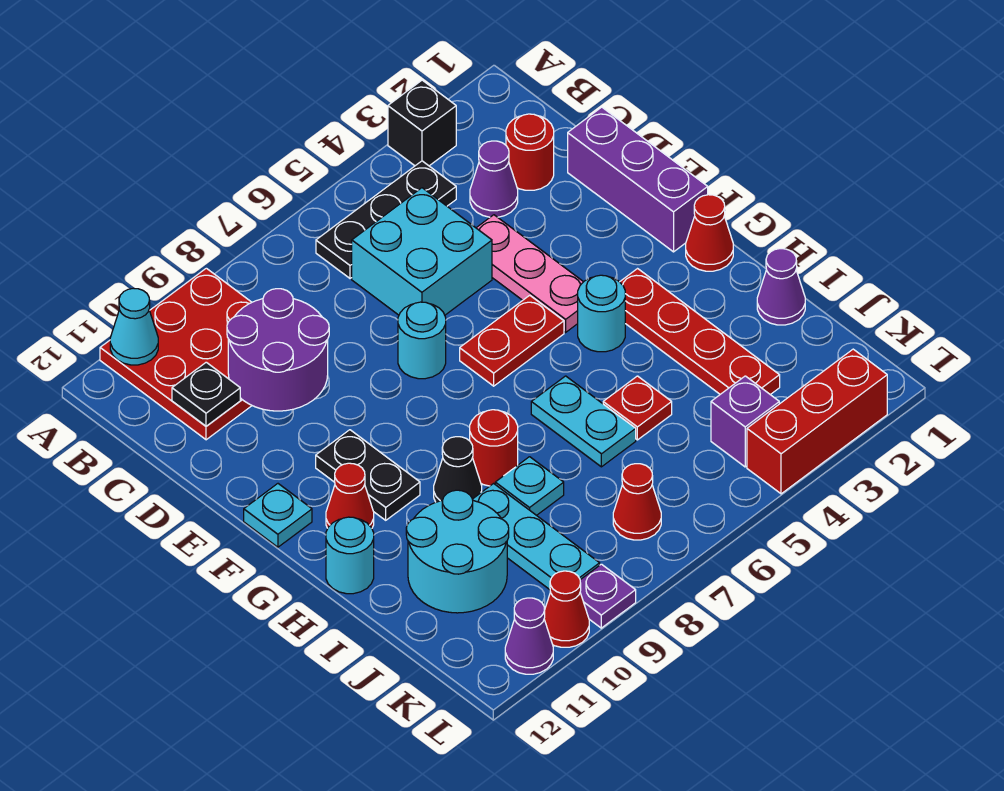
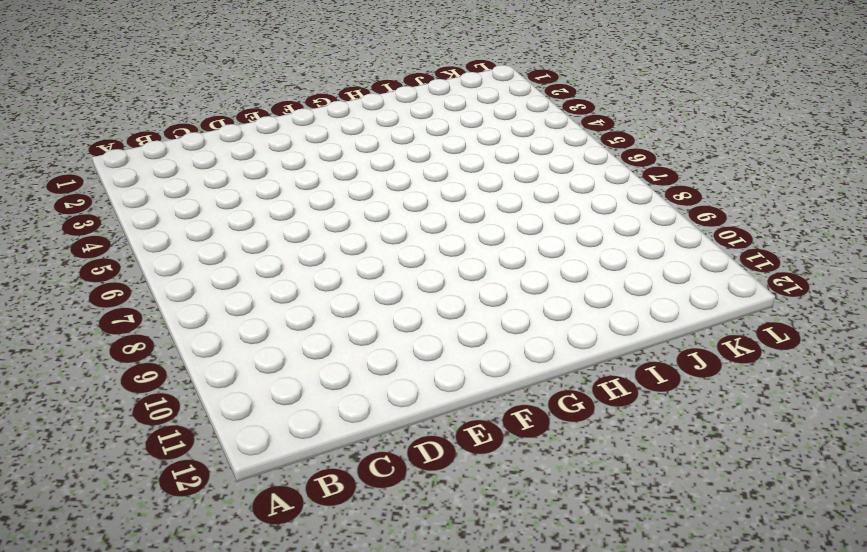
none -> black 1x1 brick [388,80,456,166]
none -> red 3x3 plate [100,268,252,440]
none -> black 1x3 plate [316,161,456,278]
none -> red 1x1 round brick [506,114,554,190]

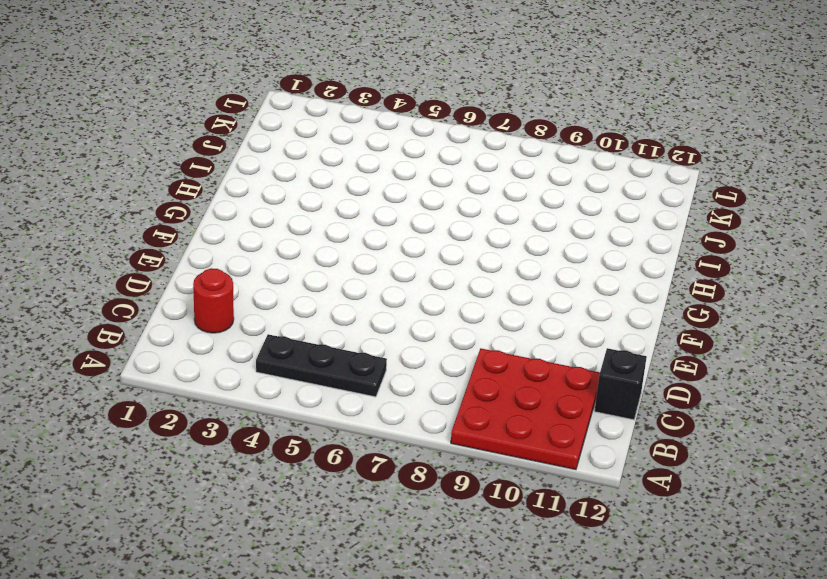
black 1x1 brick [595,348,647,420] -> black 1x1 brick moved to [388,80,456,166]
none -> purple 1x1 cone [470,141,518,217]
none -> cyan 2x2 brick [352,188,492,315]
none -> purple 1x3 brick [568,107,708,252]
none -> pink 1x3 plate [477,215,583,332]

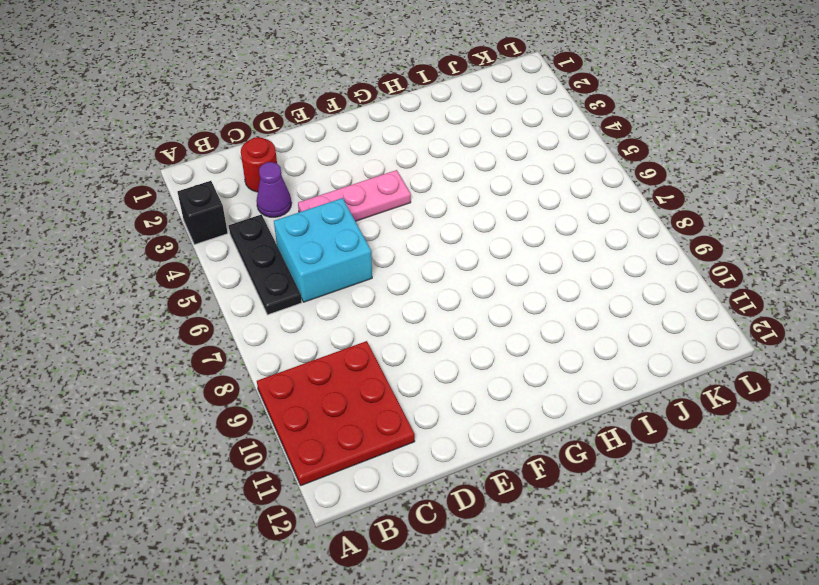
none -> purple 1x3 brick [568,107,708,252]
none -> cyan 1x1 round brick [398,302,446,379]
none -> red 1x2 plate [460,295,564,386]
none -> black 1x2 plate [316,430,420,520]

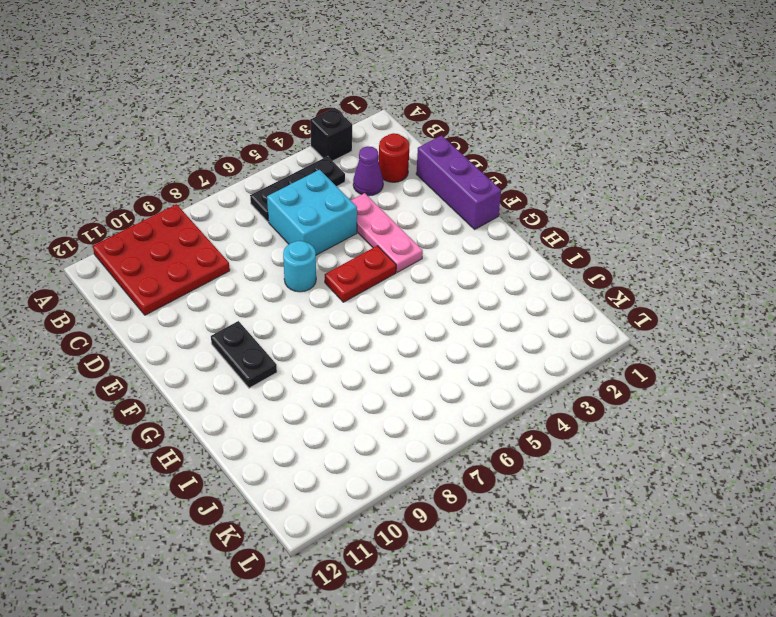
none -> cyan 1x1 plate [244,484,312,547]
none -> red 1x1 cone [686,195,733,271]
none -> red 1x4 plate [620,269,780,395]
none -> cyan 1x1 round brick [578,275,625,352]

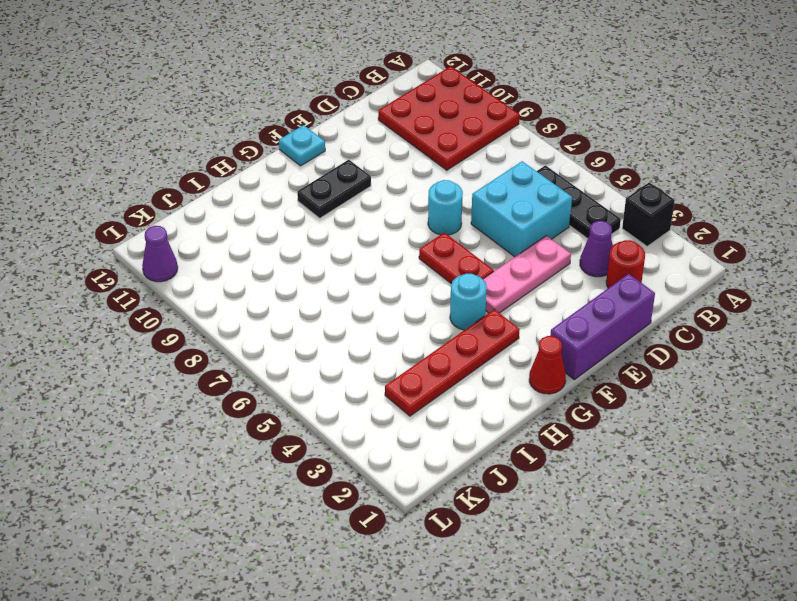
none -> red 1x1 cone [326,463,374,528]
none -> cyan 1x2 plate [531,376,636,467]
none -> red 1x1 round brick [470,410,518,486]
none -> black 1x1 cone [434,437,482,502]

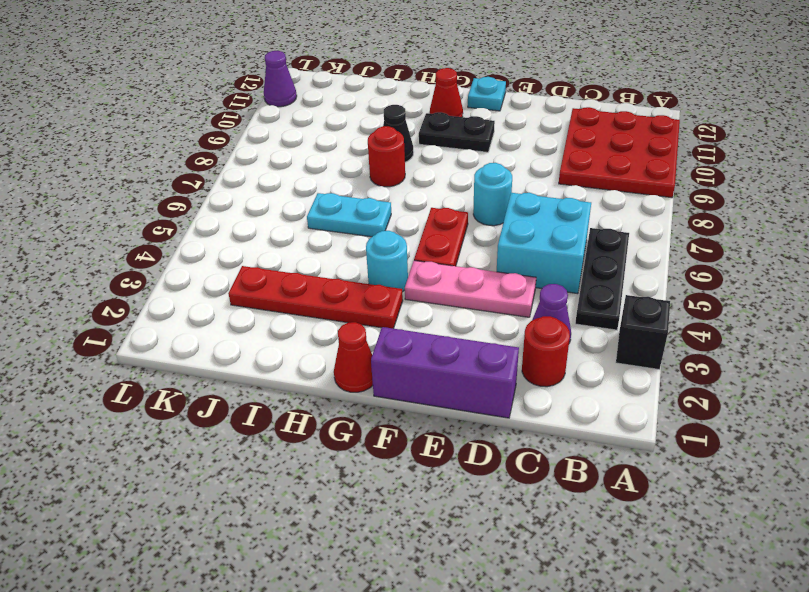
none -> cyan 1x1 round brick [326,517,374,594]
none -> purple 1x1 cone [757,249,805,325]
none -> red 1x1 plate [603,376,672,440]
none -> cyan 1x1 plate [495,457,564,515]

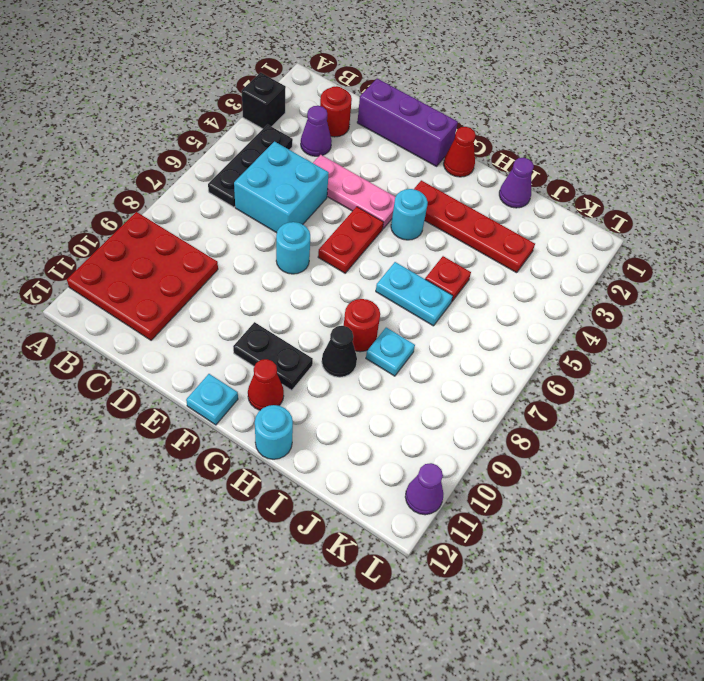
none -> cyan 1x3 plate [472,484,600,590]
none -> cyan 2x2 round brick [406,490,509,613]
none -> purple 1x1 brick [711,376,779,467]
none -> red 1x1 cone [613,464,661,540]

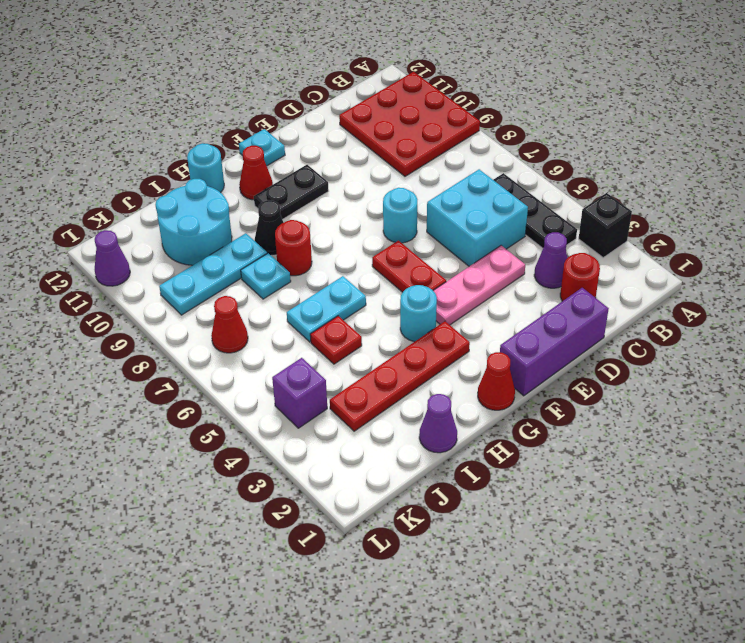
none -> red 1x3 brick [747,349,887,494]
none -> purple 1x1 plate [580,564,636,628]
none -> red 1x1 cone [544,571,589,647]
none -> cyan 1x1 cone [110,288,158,365]

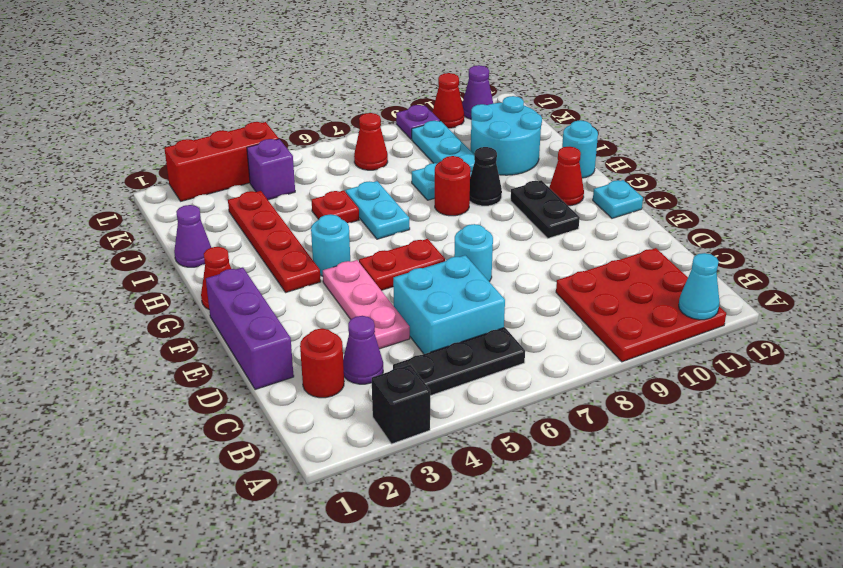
none -> purple 2x2 round brick [227,289,329,411]
none -> black 1x1 plate [172,362,240,426]

